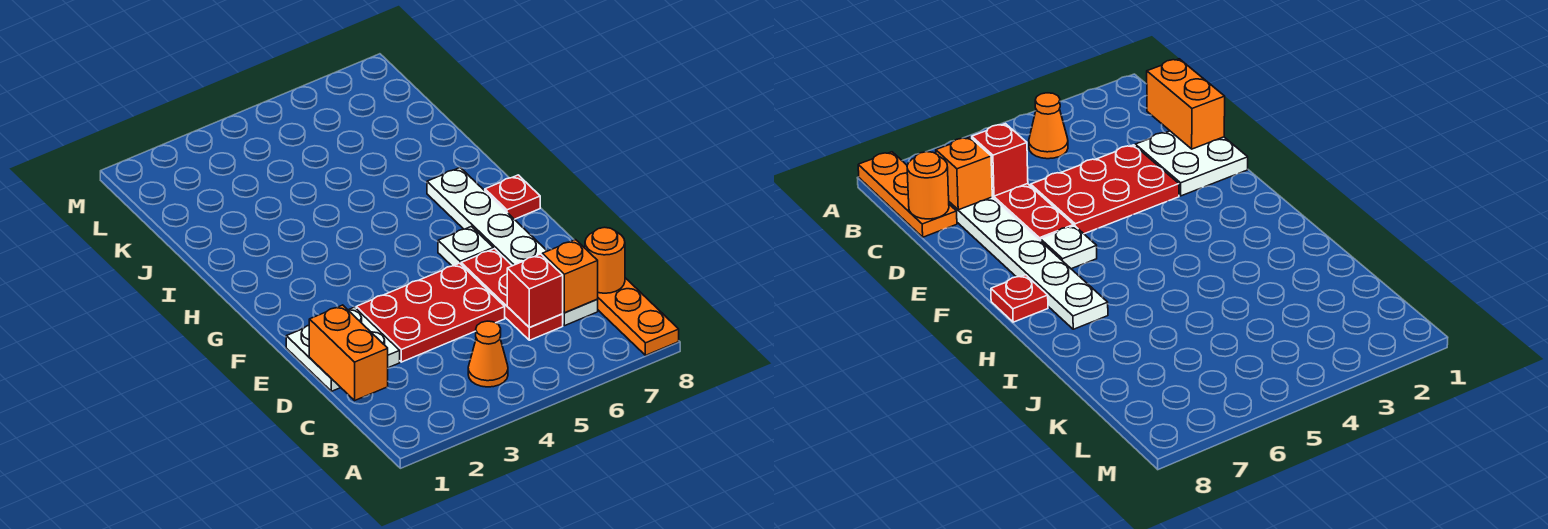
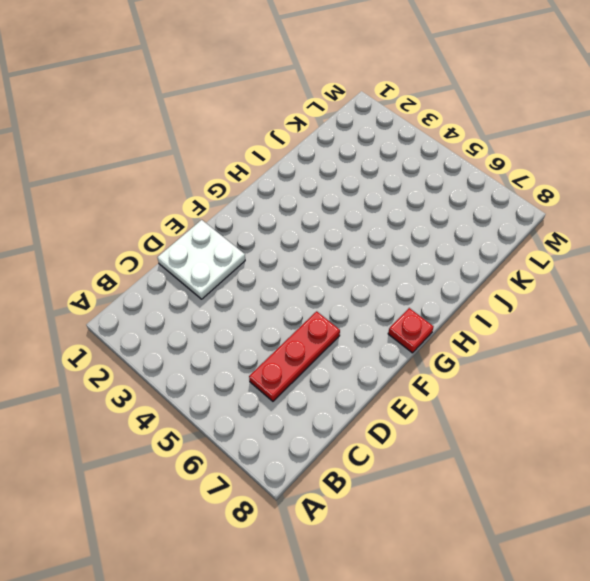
none -> orange 1x3 plate [597,278,679,355]
none -> orange 1x1 cone [468,321,508,387]
none -> white 1x6 plate [427,168,598,326]

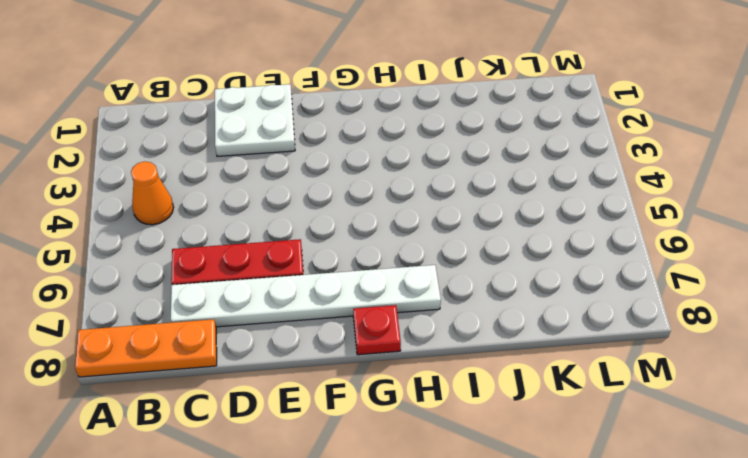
none -> red 2x3 plate [356,263,505,362]
none -> white 1x1 plate [438,226,493,266]
none -> orange 1x2 brick [309,305,388,400]

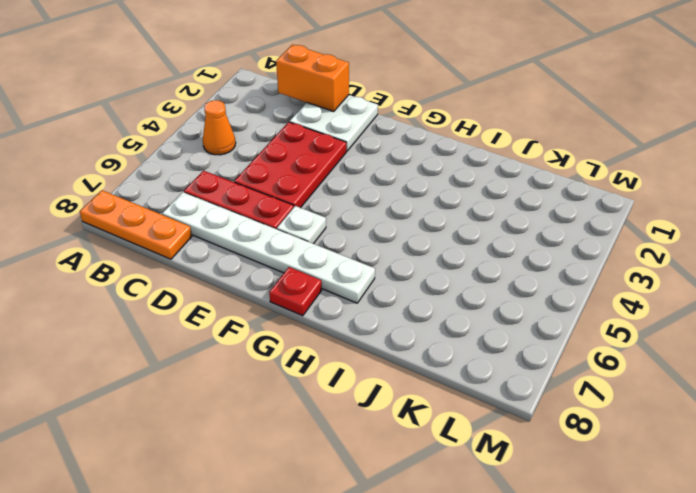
none -> red 1x1 brick [507,254,563,328]
none -> orange 1x1 brick [542,240,598,313]
none -> orange 1x1 round brick [585,227,625,293]

